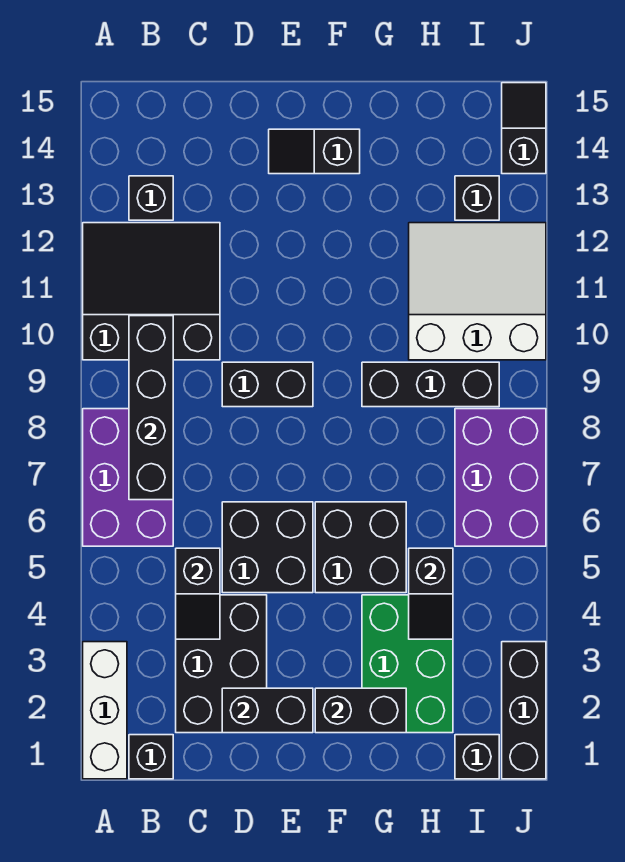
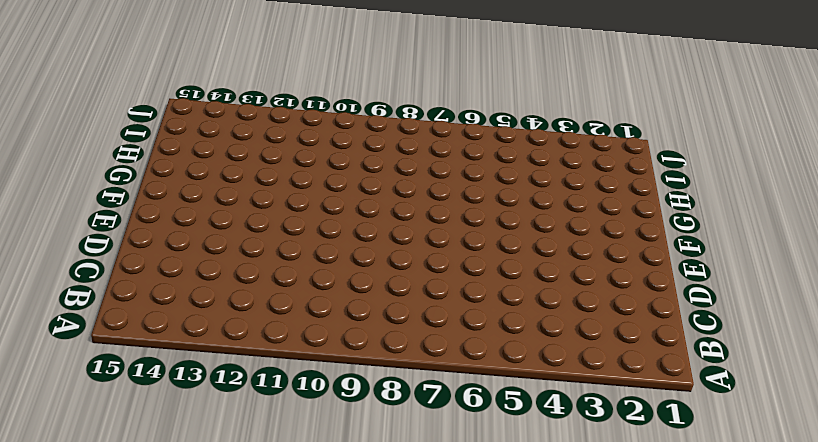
none -> white 1x3 brick [83,642,127,779]
none -> purple 2x3 brick [83,409,173,546]
none -> black 3x3 slope [83,223,220,360]

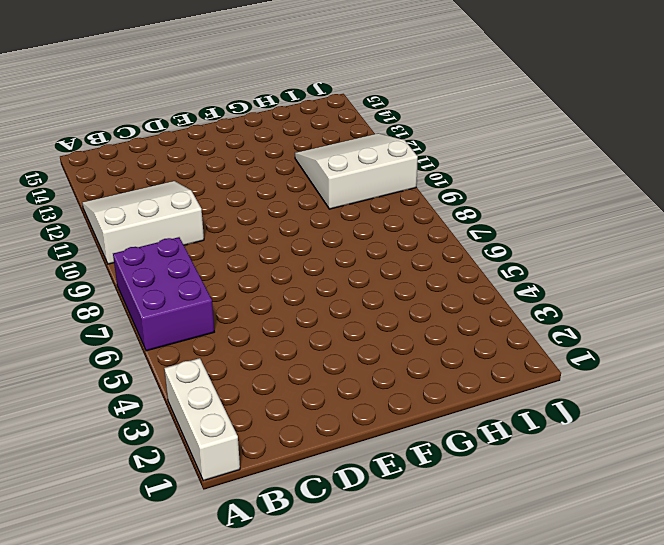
white 3x3 slope [82,181,204,264] -> black 3x3 slope [83,223,220,360]
none -> black 1x1 brick [129,735,173,779]
none -> black 1x1 brick [129,176,173,220]
none -> black 2x3 brick [176,595,267,733]

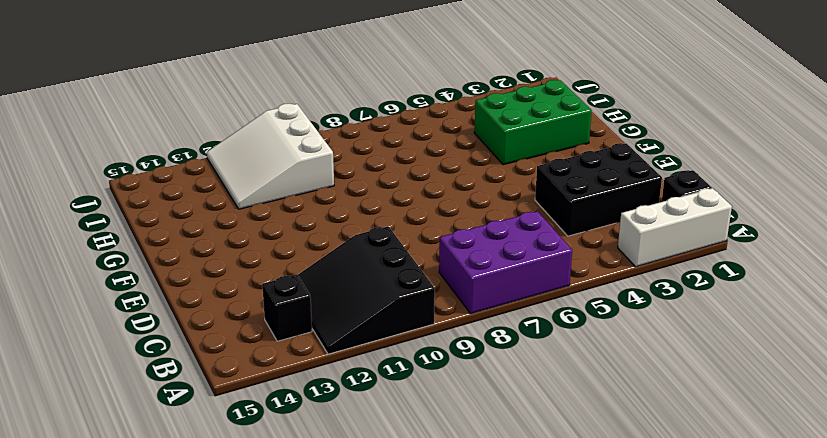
none -> black 2x2 brick [222,502,313,593]
none -> black 1x2 brick [222,362,313,407]
none -> black 1x2 slope [269,129,360,174]

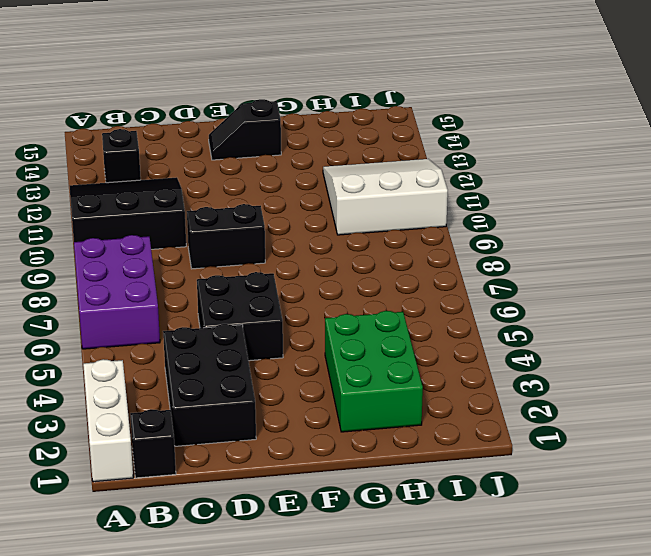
none -> black 2x2 brick [315,502,406,593]
none -> black 1x3 brick [362,362,499,407]
none -> black 1x1 brick [455,735,499,779]

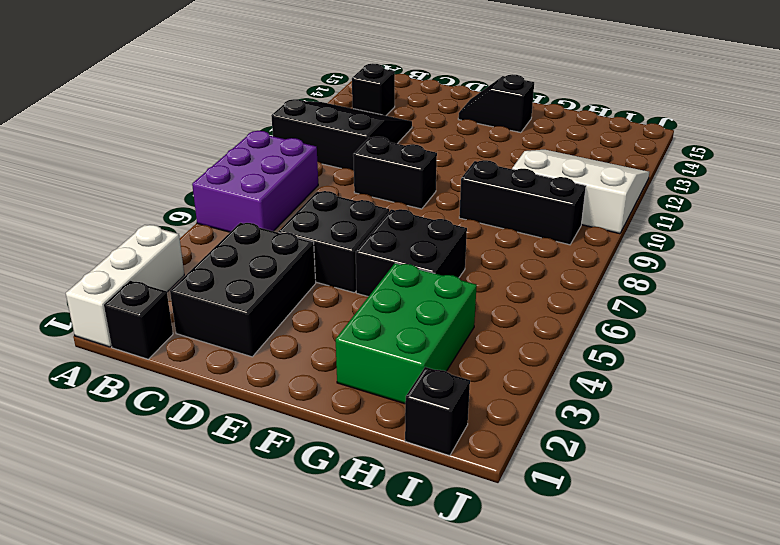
none -> purple 2x3 brick [455,409,546,546]
none -> black 1x1 brick [455,176,499,220]
none -> black 1x3 brick [502,642,546,779]

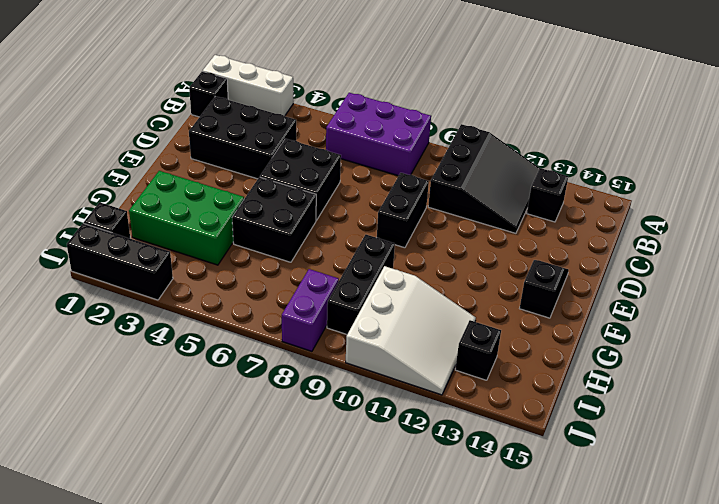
purple 1x2 brick [282,269,339,351] -> purple 2x3 brick [455,409,546,546]
none -> black 1x2 slope [502,83,546,174]
none -> black 1x4 brick [129,316,173,500]
none -> black 1x2 slope [176,548,220,639]

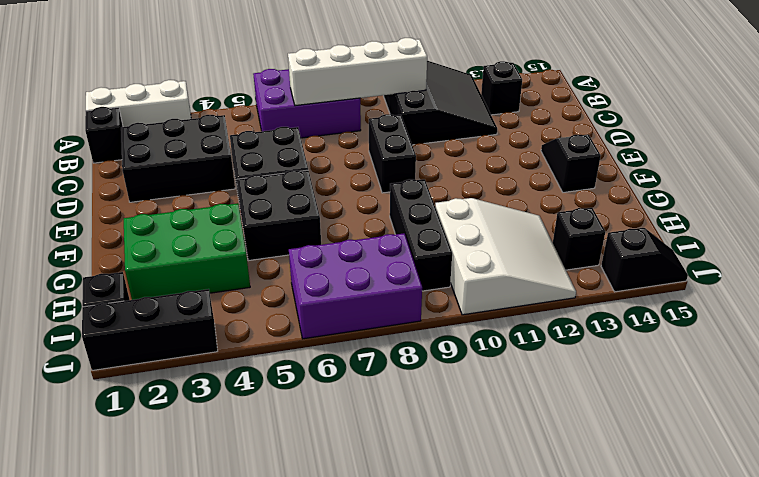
white 1x4 brick [288,38,427,106] -> black 1x4 brick [129,316,173,500]
none -> black 1x2 slope [176,548,220,639]
none -> black 1x2 brick [222,688,313,733]
none -> black 1x2 brick [315,688,406,733]

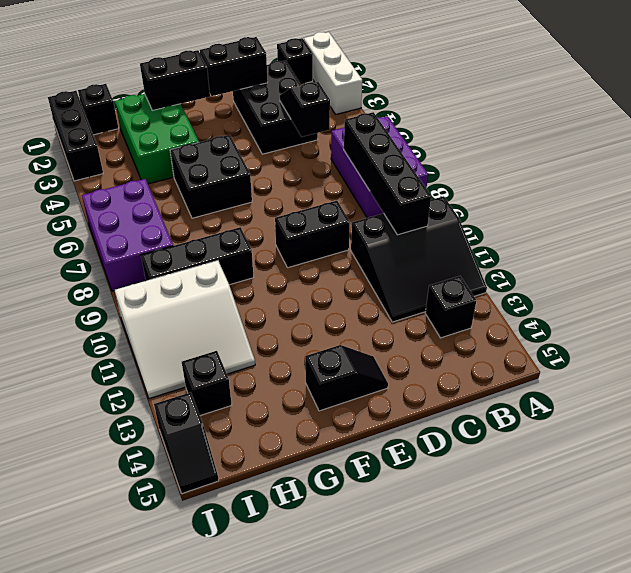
none -> black 2x2 brick [222,502,313,593]
none -> black 1x2 slope [409,548,453,639]

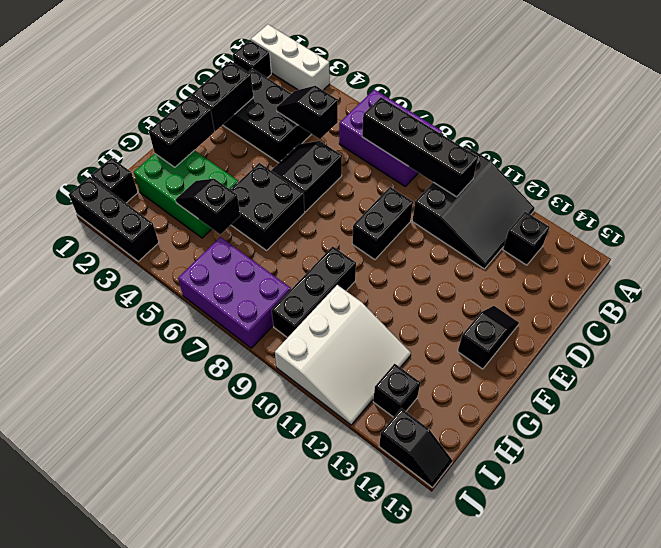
black 2x2 slope [271,141,342,212] -> black 2x2 brick [222,502,313,593]

